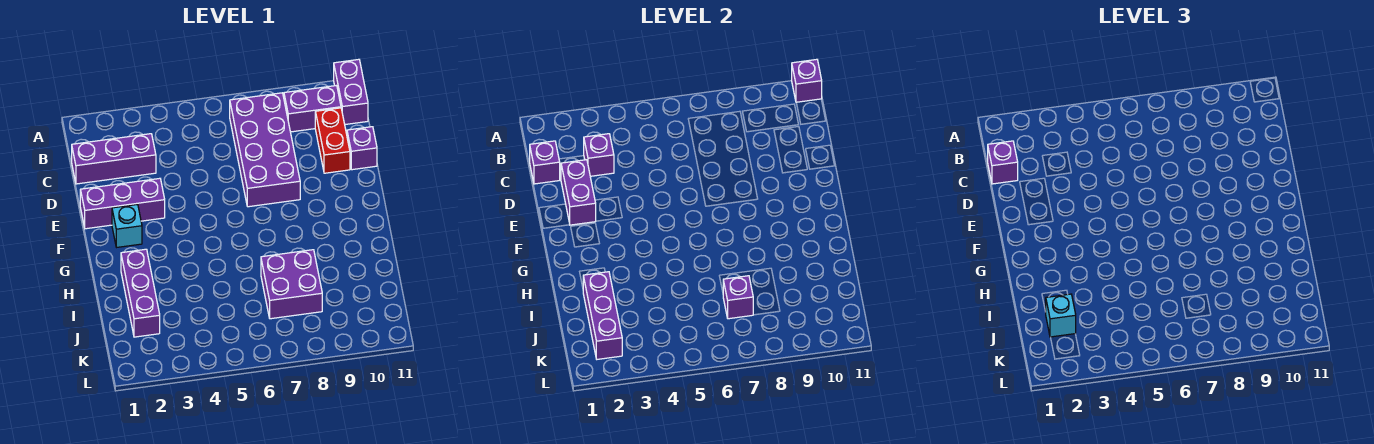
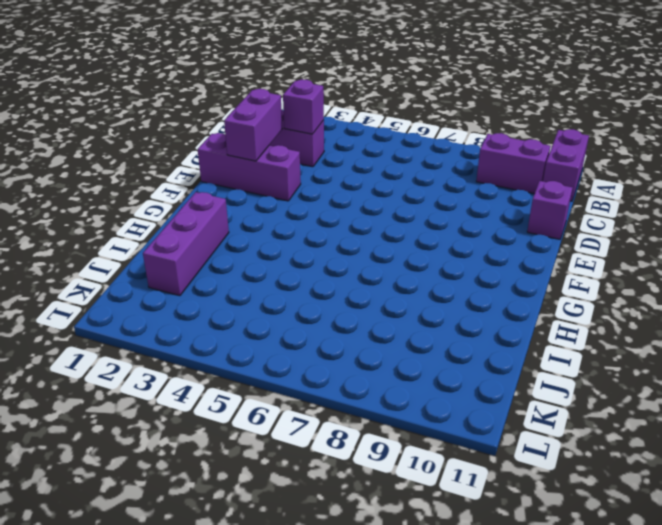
none -> purple 2x4 brick [230,93,300,207]
none -> red 1x2 brick [315,108,350,173]
none -> cyan 1x1 brick [112,204,142,247]

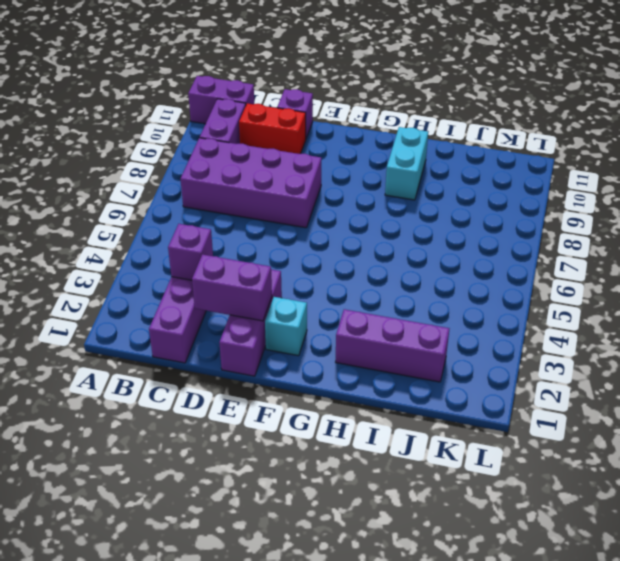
cyan 1x2 brick [385,127,428,200] -> none
none -> purple 2x2 brick [261,250,322,319]
none -> purple 1x1 brick [792,59,822,102]
none -> purple 1x1 brick [530,141,560,184]

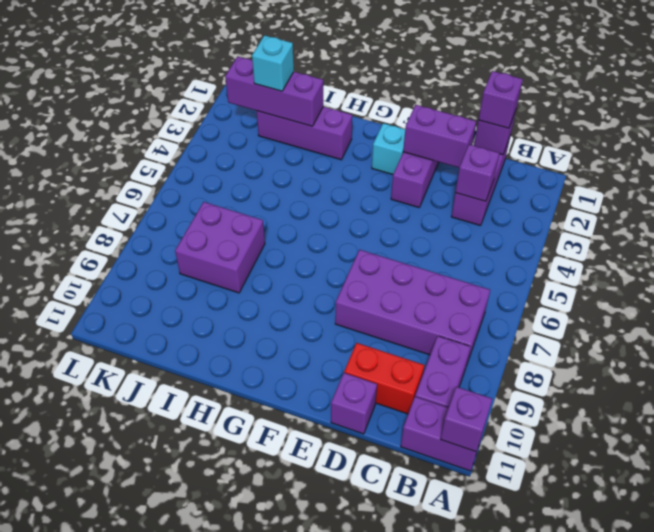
none -> purple 1x1 brick [723,276,753,319]

